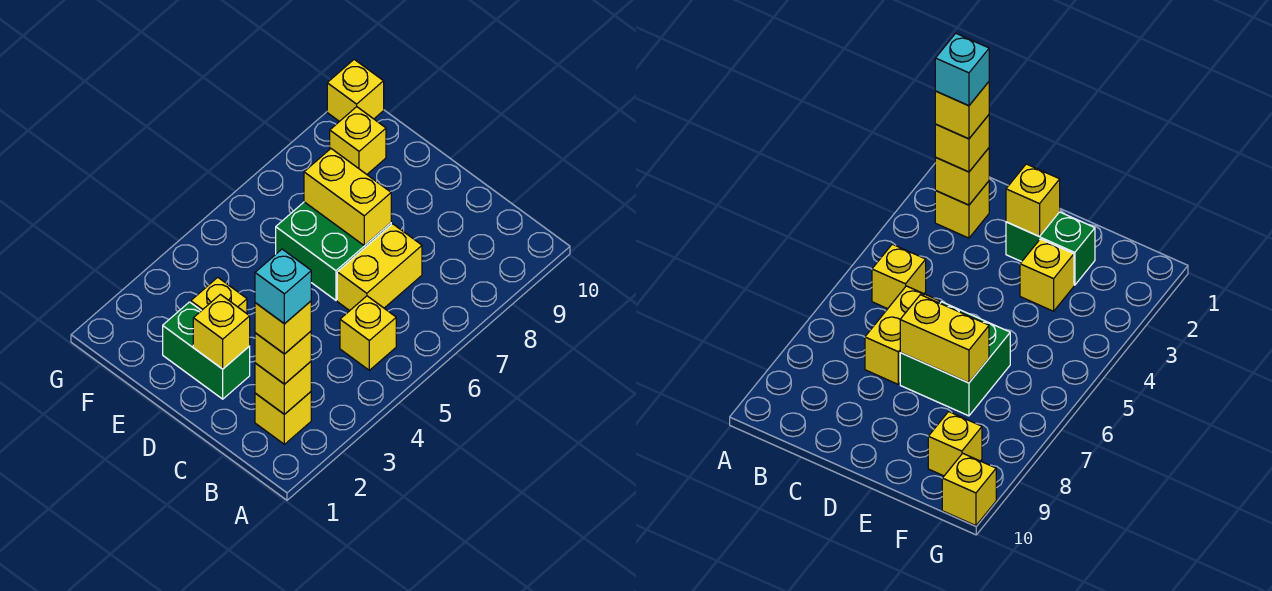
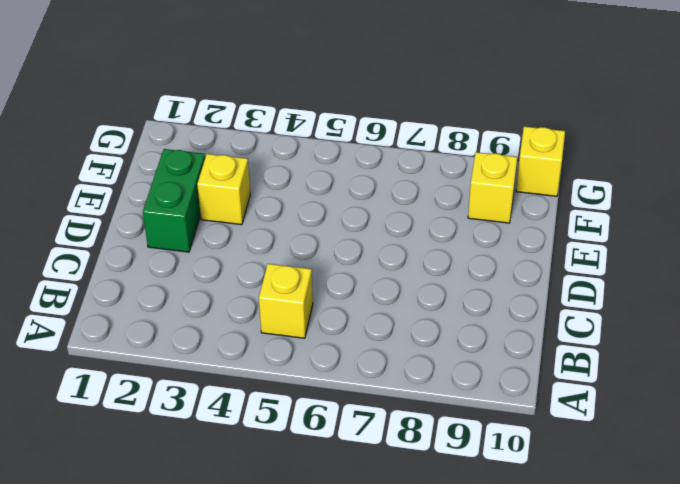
none -> yellow 1x1 brick [255,392,311,444]
none -> yellow 1x2 brick [337,224,422,311]
none -> green 2x2 brick [276,202,391,300]

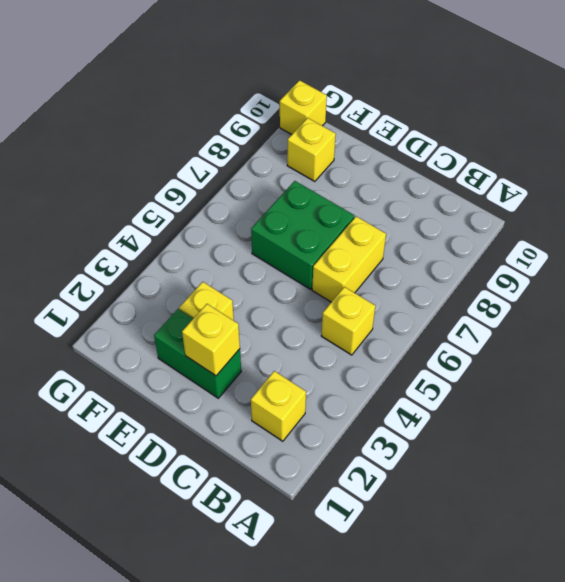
none -> yellow 1x1 brick [255,362,311,414]
none -> yellow 1x2 brick [304,149,391,246]
none -> yellow 1x1 brick [255,331,311,384]

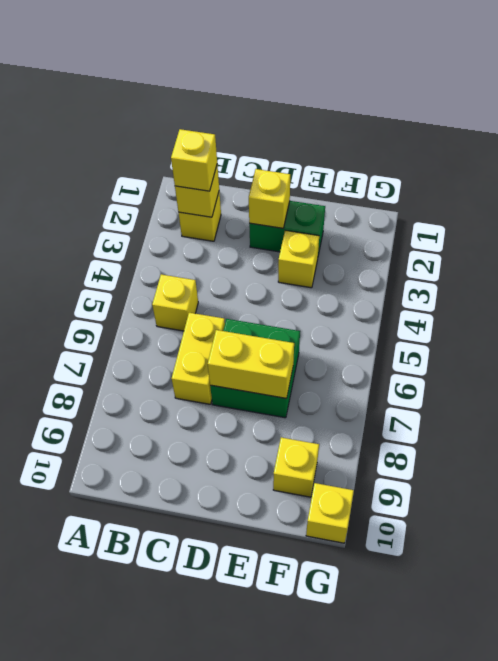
none -> yellow 1x1 brick [255,301,311,354]
none -> cyan 1x1 brick [255,249,311,324]

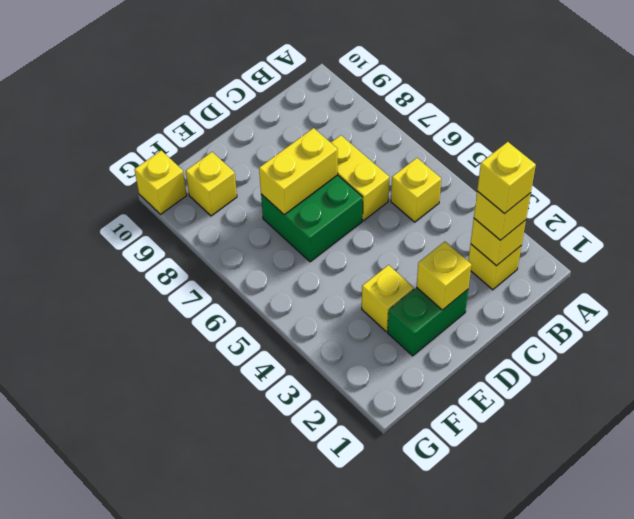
none -> cyan 1x1 brick [255,249,311,324]

